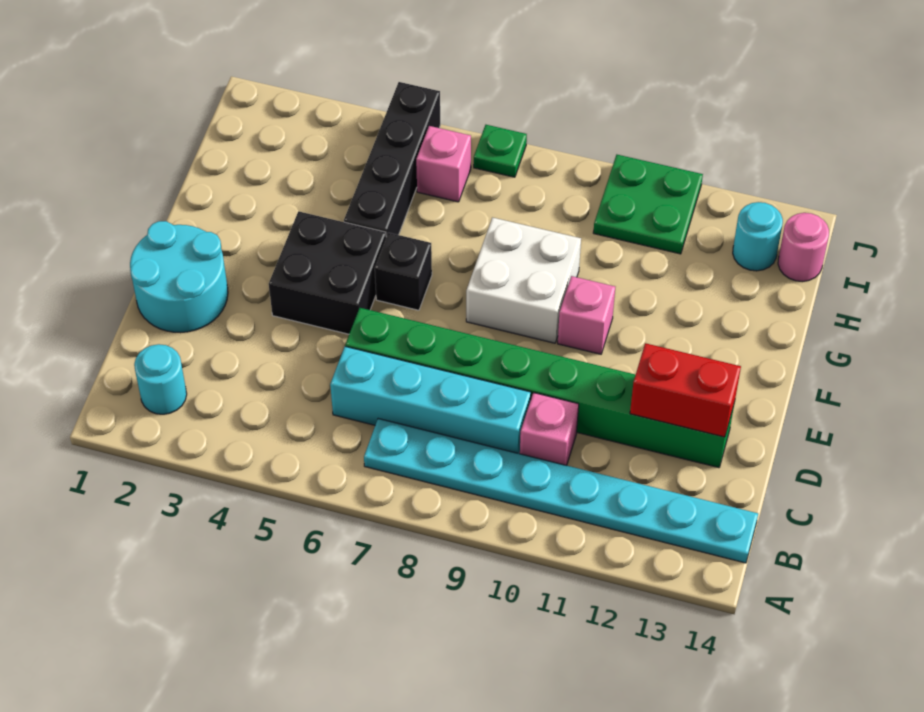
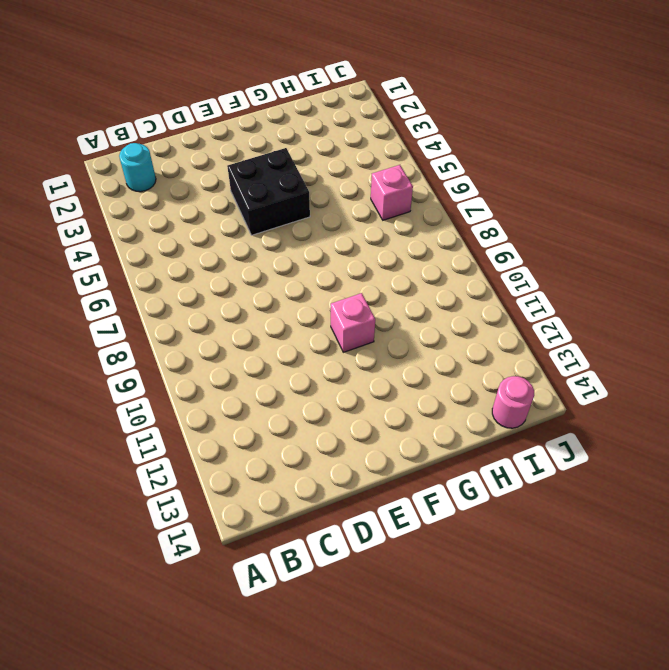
none -> cyan 1x8 plate [364,419,758,563]
none -> cyan 1x4 brick [330,346,531,454]
none -> pink 1x1 brick [520,393,579,466]

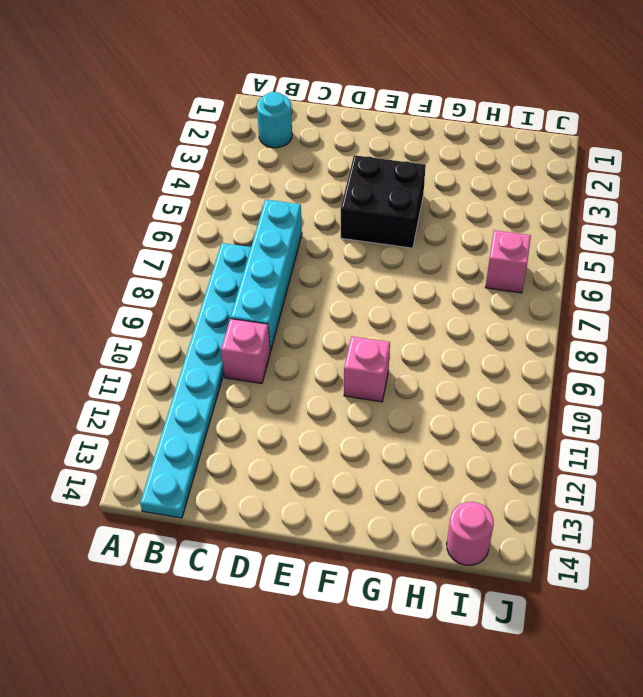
none -> cyan 2x2 round brick [130,221,228,333]
none -> green 1x8 brick [345,308,735,468]
none -> black 1x1 brick [375,233,432,310]

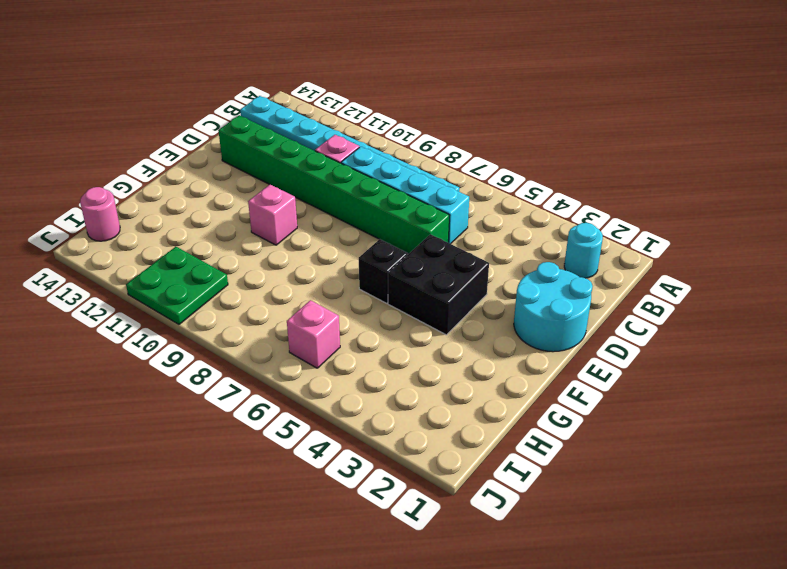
none -> white 2x2 brick [466,217,581,343]
none -> black 1x4 brick [344,82,440,237]
none -> cyan 1x1 round brick [733,202,783,271]

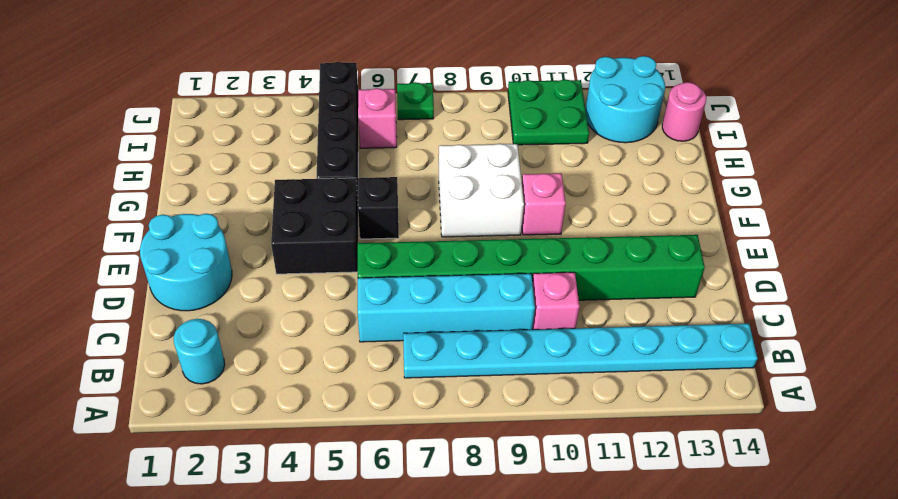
cyan 2x2 round brick [586,56,665,143] -> cyan 1x1 round brick [733,202,783,271]
none -> red 1x2 brick [630,343,741,437]

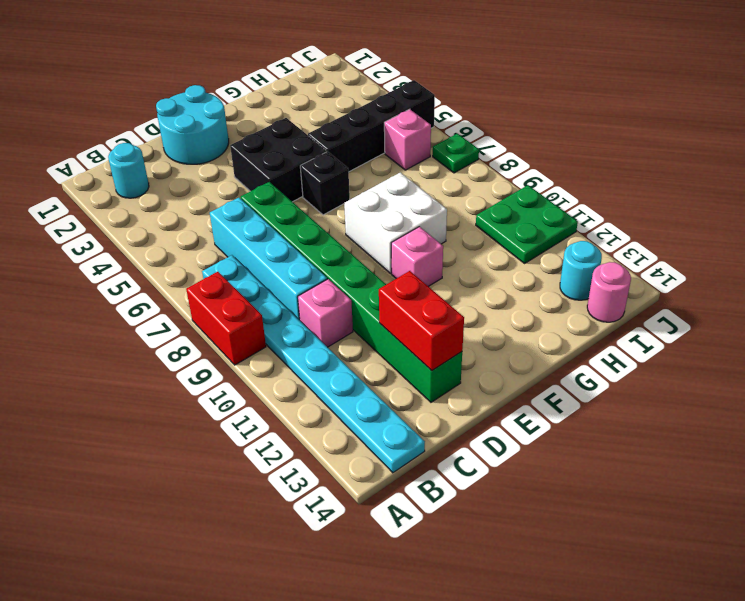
red 1x2 brick [186,272,266,365] -> none

